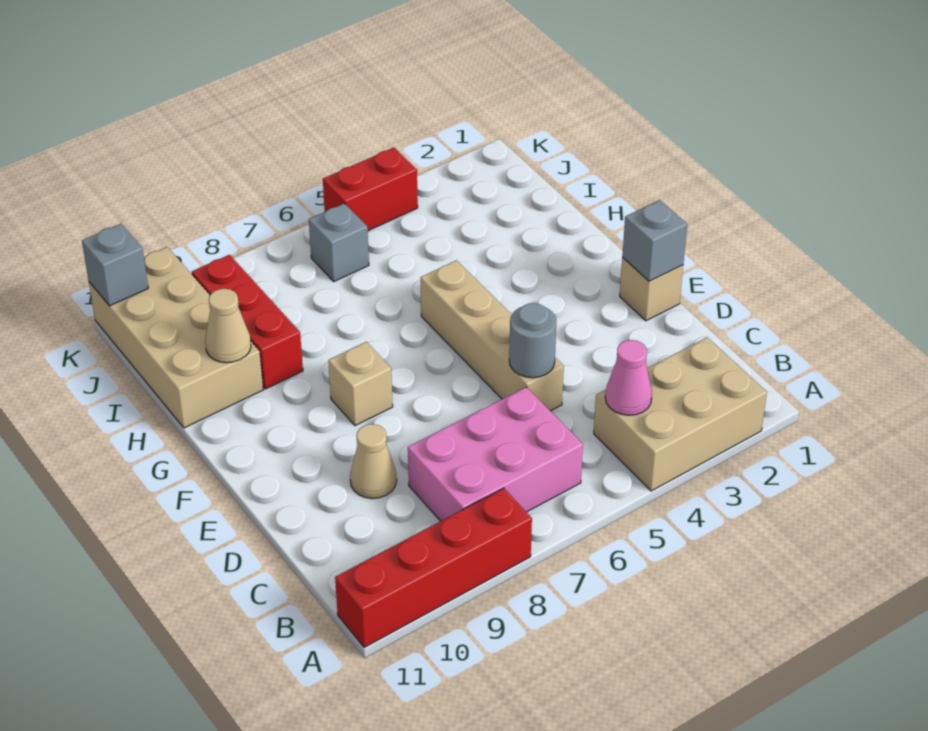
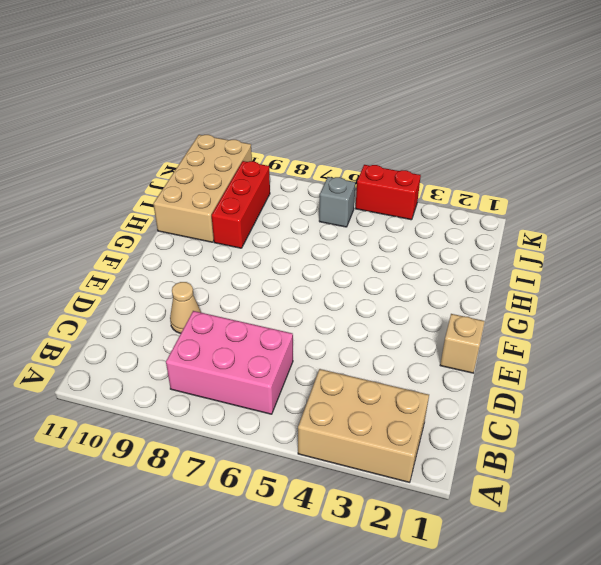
none -> red 1x4 brick [335,488,532,647]
none -> tan 1x4 brick [420,260,564,411]
none -> tan 1x1 brick [328,342,393,426]

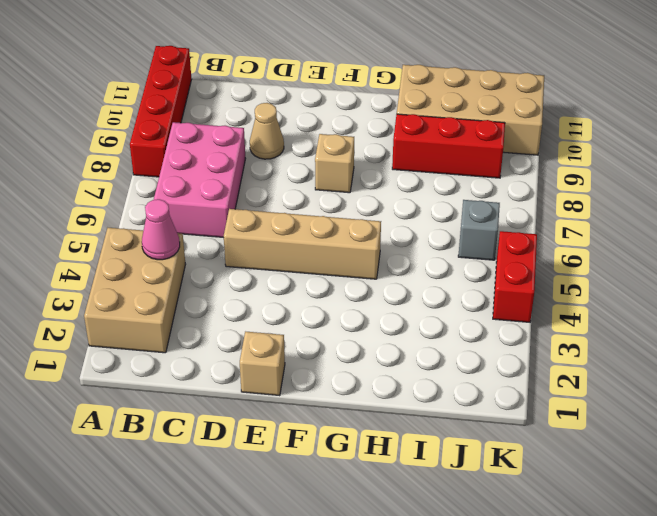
none -> grey 1x1 round brick [509,303,556,378]
none -> grey 1x1 brick [622,200,687,281]
none -> tan 1x1 cone [205,289,251,363]

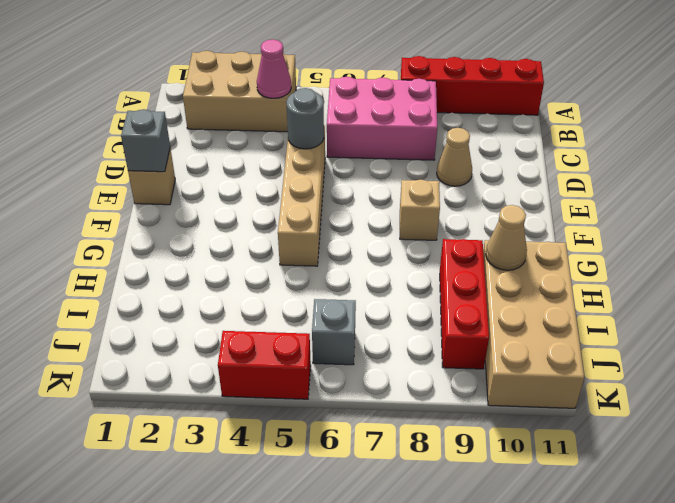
none -> grey 1x1 brick [82,224,148,306]

